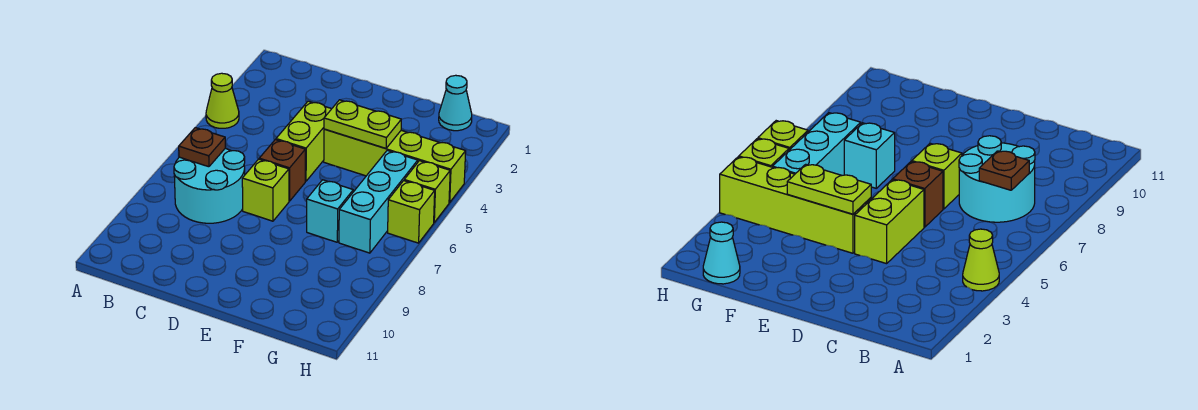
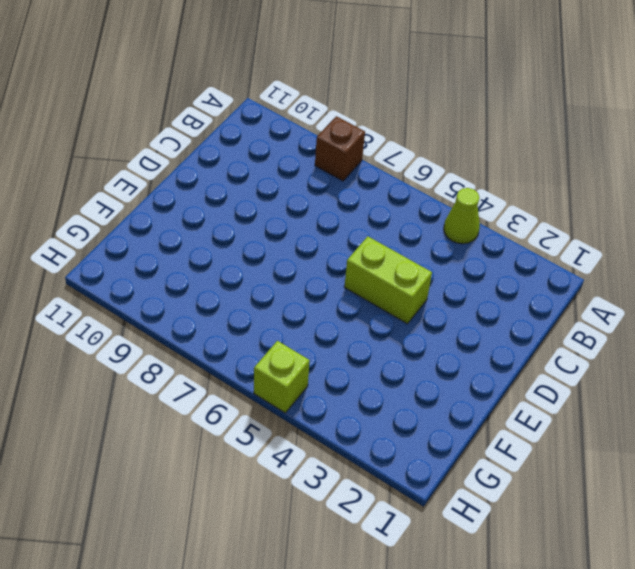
brown 1x1 brick [315,116,365,181] -> brown 1x1 brick moved to [259,140,305,201]
none -> cyan 2x2 round brick [174,149,245,223]
none -> lime 1x1 brick [242,159,289,221]
none -> lime 1x4 brick [324,129,466,203]

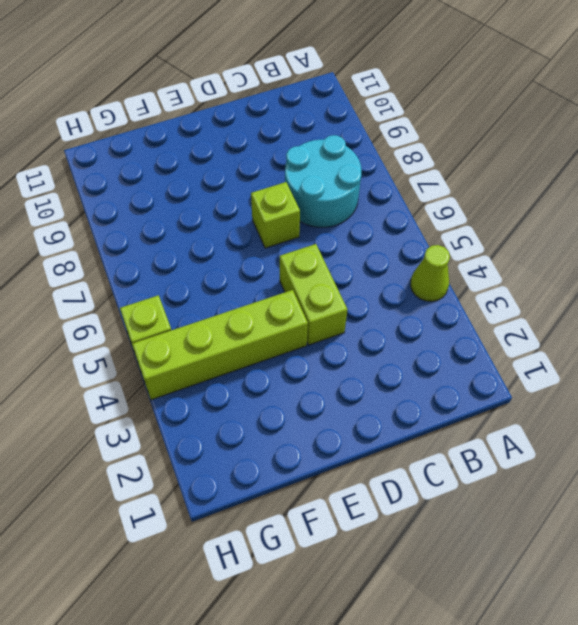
none -> brown 1x1 brick [259,140,305,201]
none -> cyan 1x1 brick [307,180,353,242]
none -> cyan 1x1 cone [439,75,472,131]

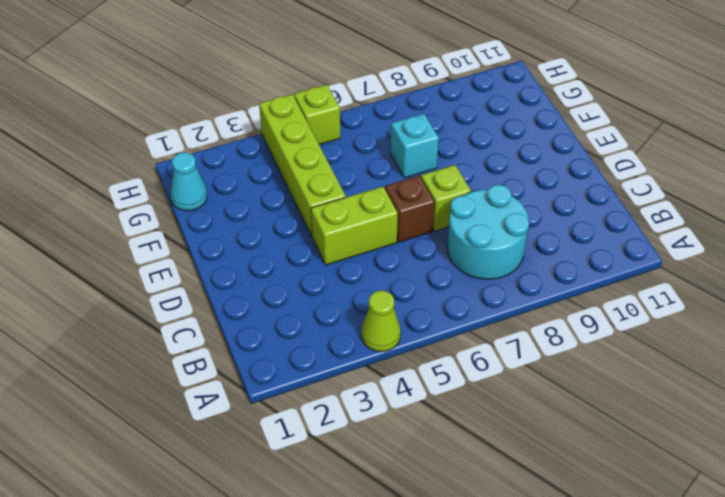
none -> cyan 1x3 brick [339,150,418,253]
none -> lime 1x1 brick [388,181,435,243]
none -> brown 1x1 plate [179,128,225,167]

